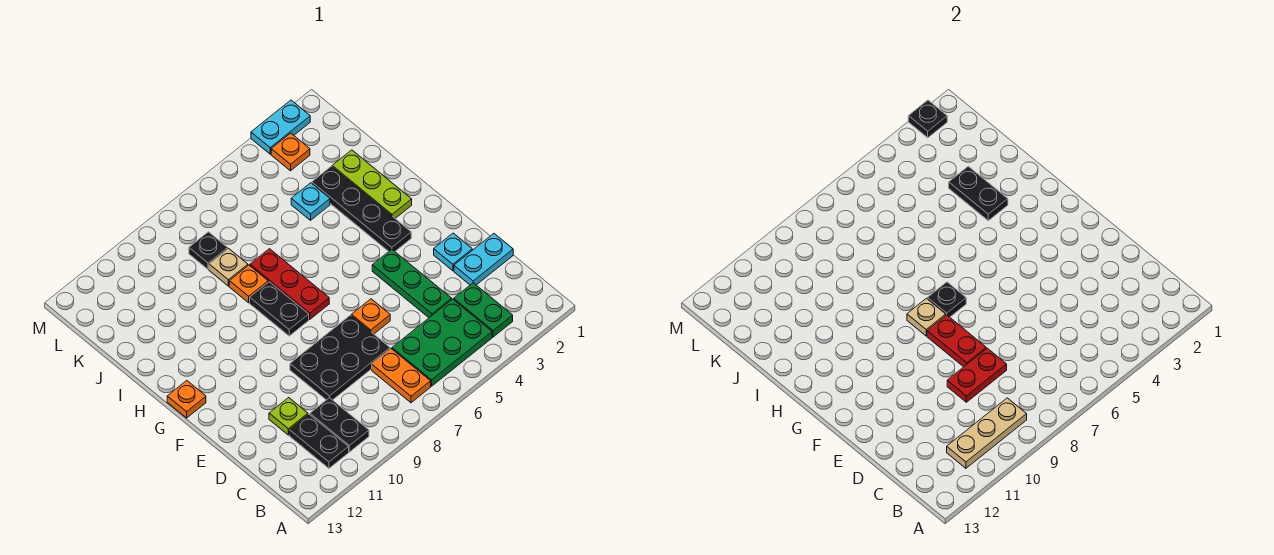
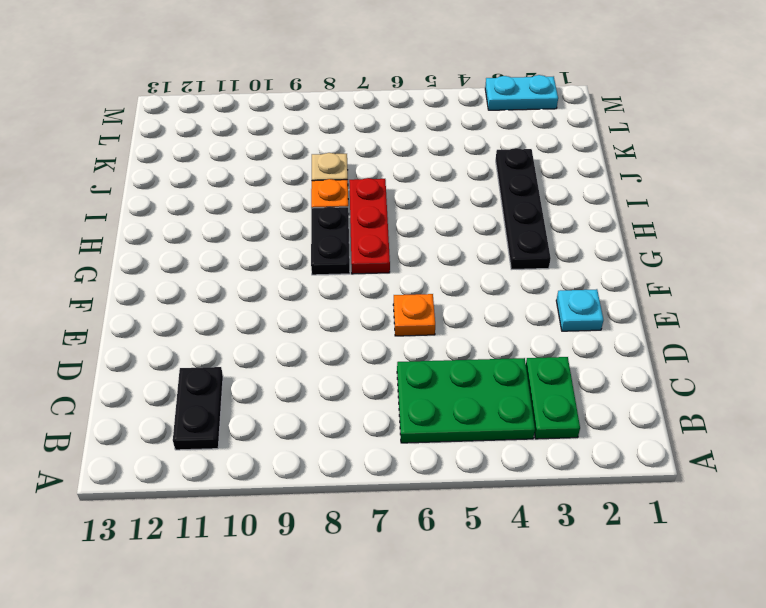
none -> orange 1x2 plate [372,349,431,403]
none -> black 1x2 plate [310,398,369,452]
none -> cyan 1x2 plate [454,234,513,285]

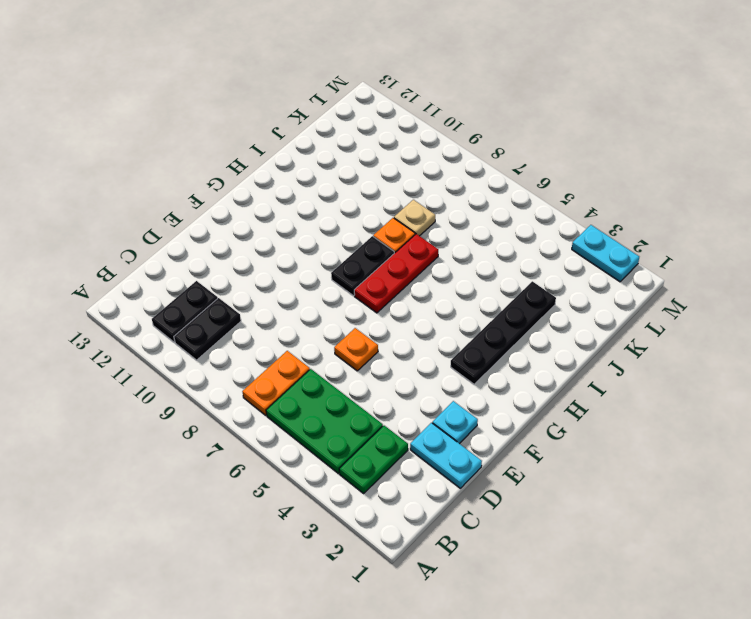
none -> green 1x3 plate [372,249,452,318]
none -> black 2x3 plate [290,315,390,400]
none -> lime 1x1 plate [269,398,308,435]

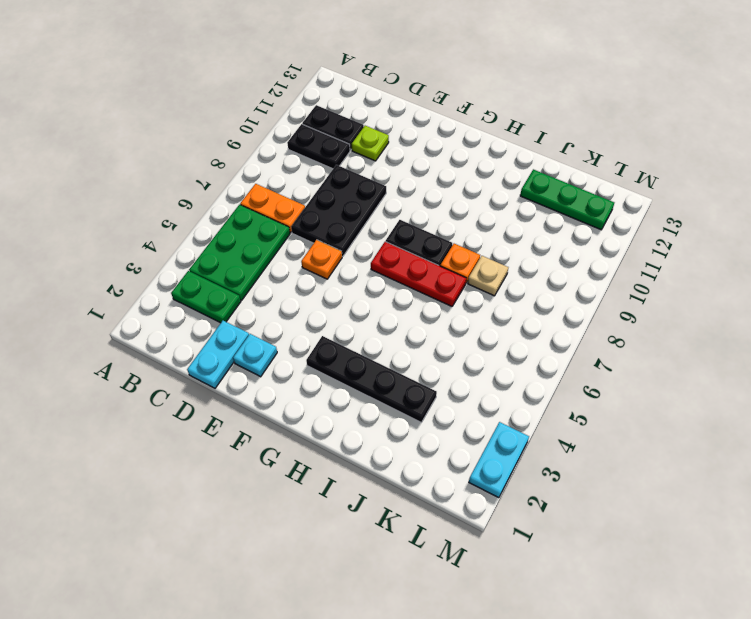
green 1x3 plate [520,169,614,230] -> green 1x3 plate moved to [372,249,452,318]
none -> orange 1x1 plate [167,381,206,418]
none -> lime 1x3 plate [332,150,412,218]
none -> cyan 1x1 plate [291,183,330,220]

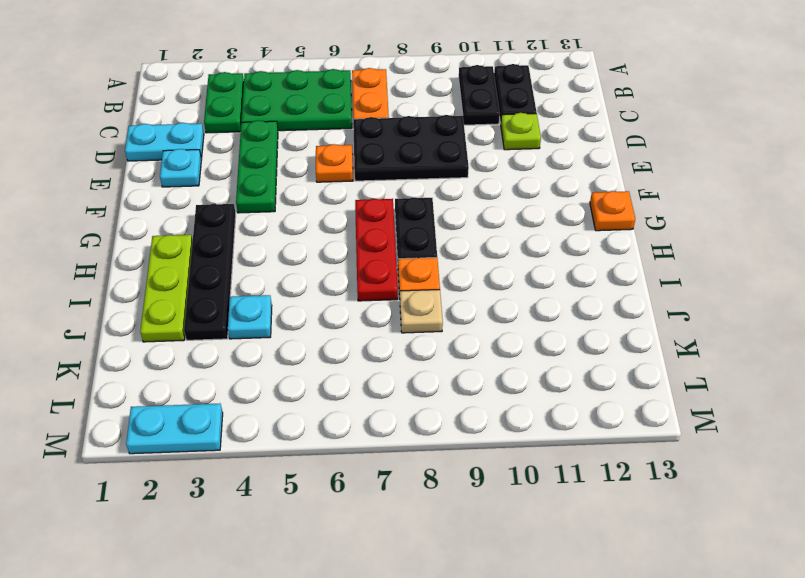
none -> black 1x1 plate [189,232,228,269]
none -> orange 1x1 plate [271,133,310,171]
none -> tan 1x3 plate [947,398,1027,468]

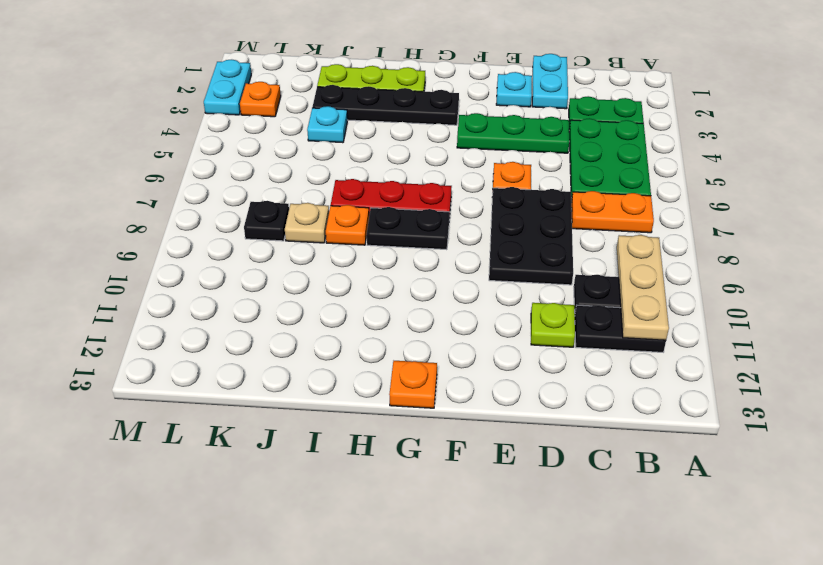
none -> red 1x2 plate [947,348,1007,402]
none -> red 1x2 plate [927,315,986,367]
none -> black 1x1 plate [927,282,966,317]

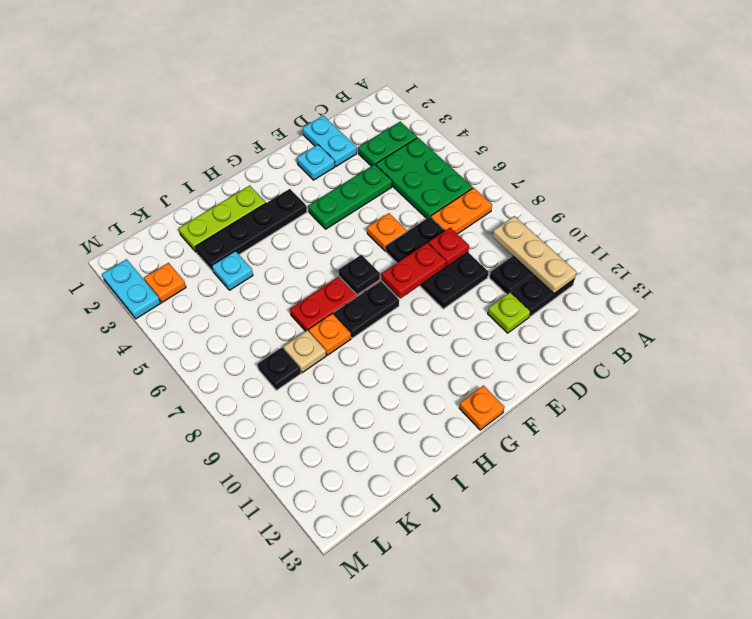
red 1x1 plate [428,228,469,267] -> red 1x2 plate [947,348,1007,402]
none -> tan 1x1 plate [907,298,946,336]
none -> black 1x2 plate [949,166,1008,220]
none -> black 1x1 plate [908,100,947,138]

